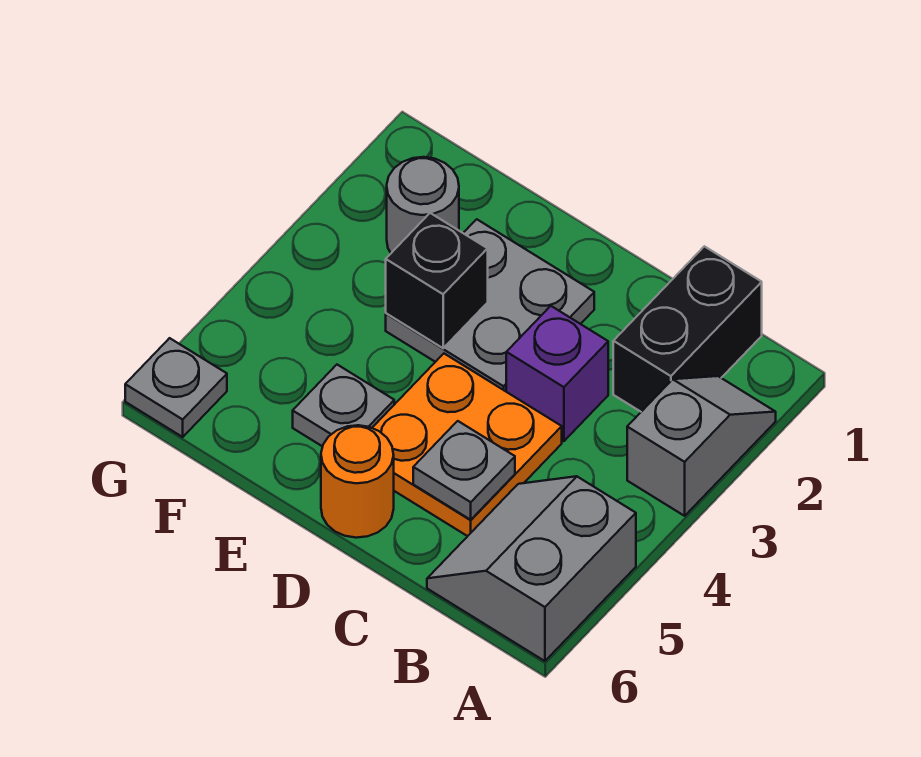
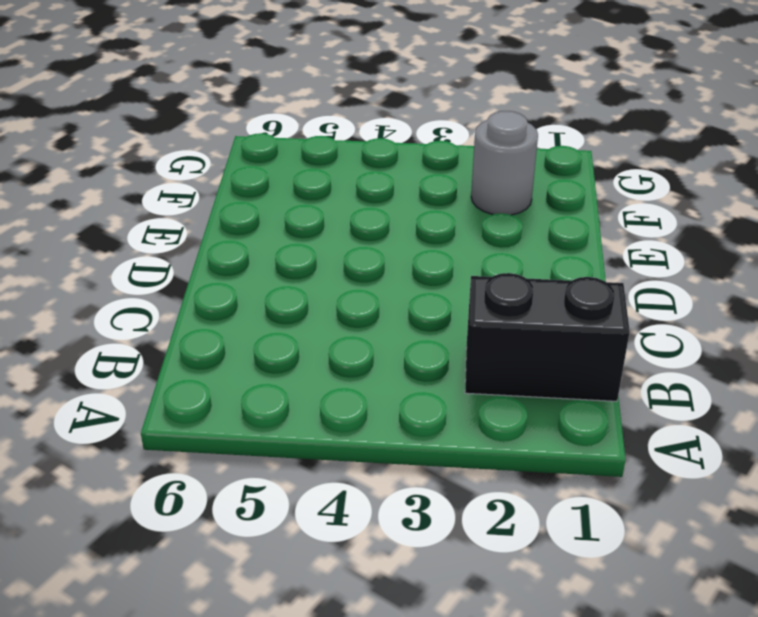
none -> grey 1x2 slope [627,376,776,516]
none -> grey 2x2 slope [427,476,636,661]
none -> purple 1x1 brick [506,306,608,441]

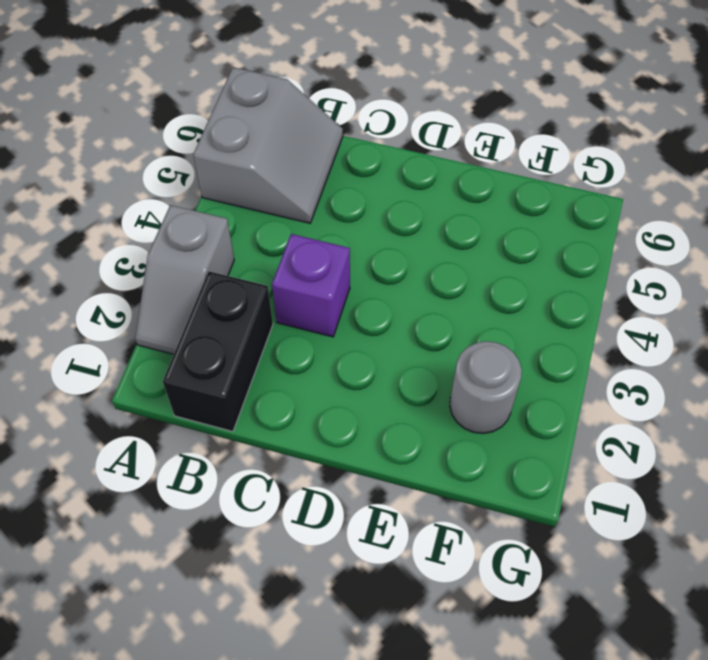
none -> orange 2x2 plate [372,354,562,536]
none -> grey 2x2 plate [386,219,594,391]
none -> orange 1x1 round brick [321,425,394,538]

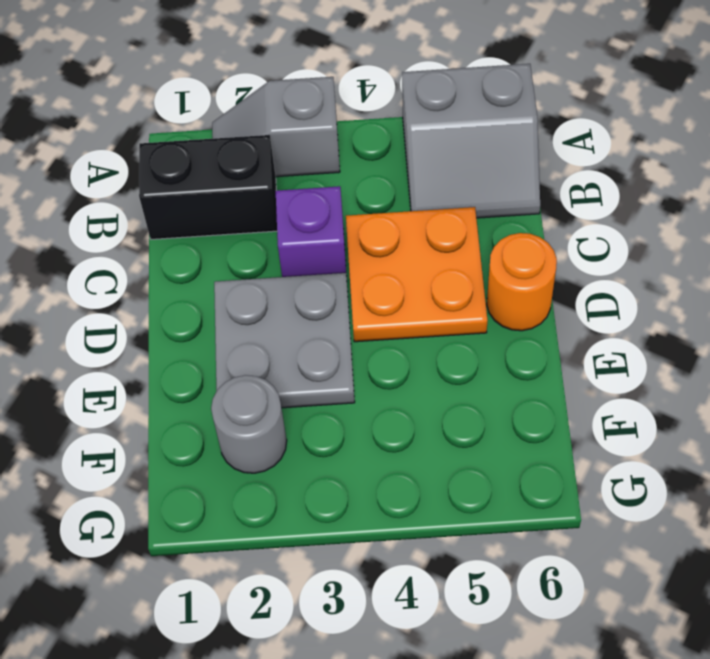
none -> grey 1x1 plate [293,365,394,447]
none -> grey 1x1 plate [125,338,227,437]
none -> grey 1x1 plate [413,421,515,520]

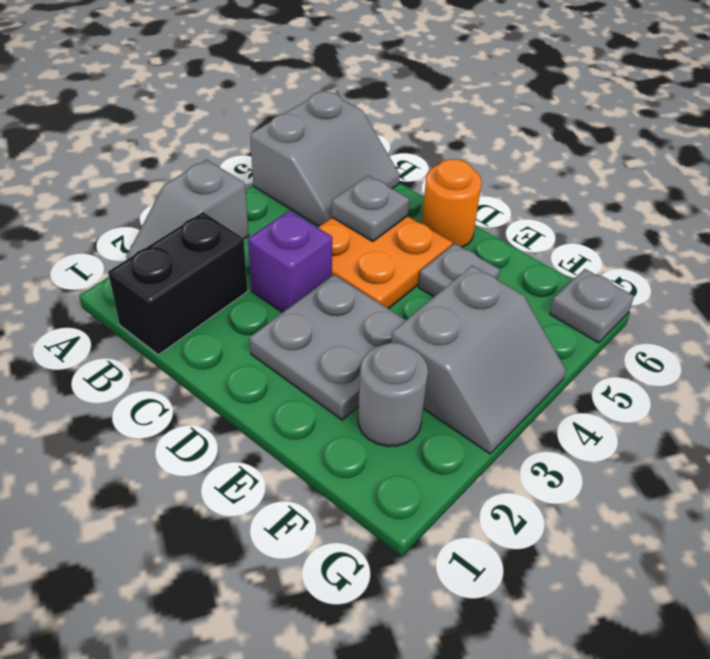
grey 2x2 slope [391,265,566,454] -> none
none -> black 1x1 brick [386,213,488,348]

